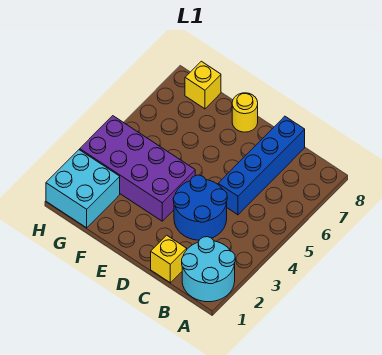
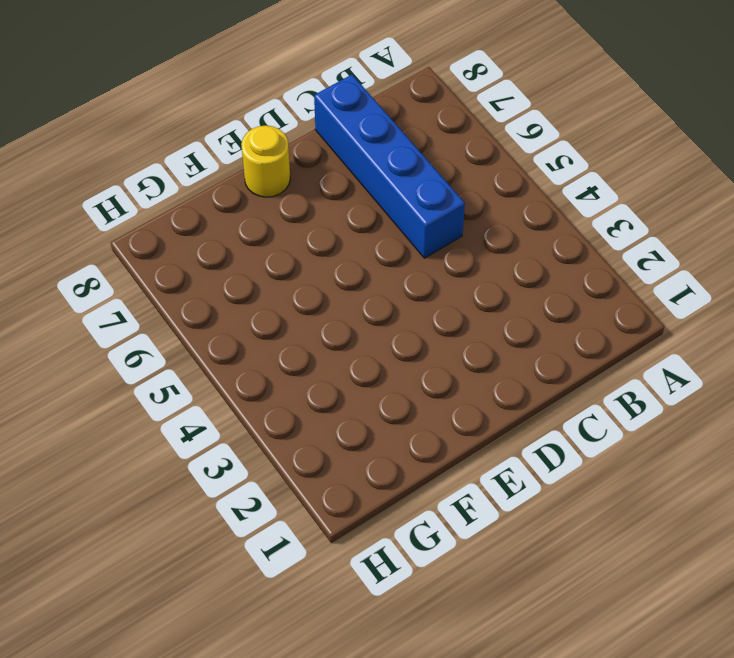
none -> cyan 2x2 round brick [182,237,235,302]
none -> yellow 1x1 brick [151,235,187,283]

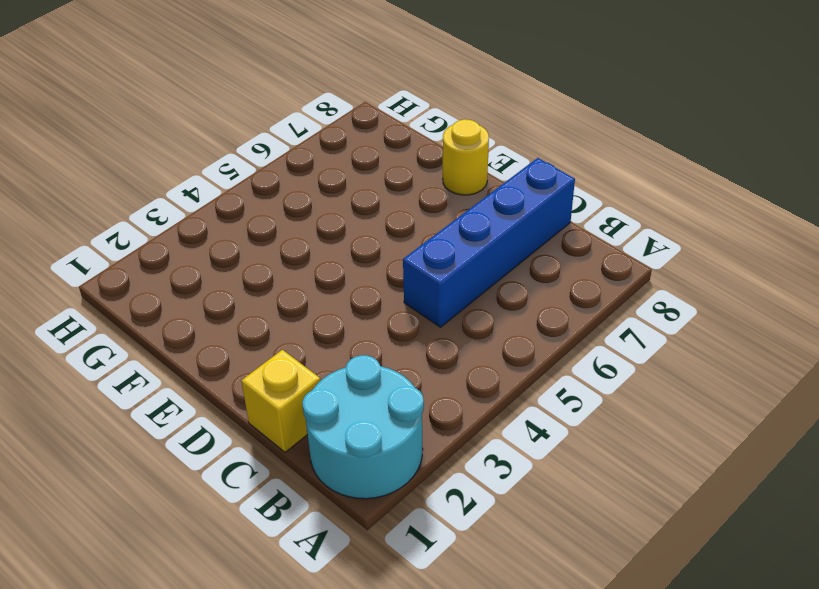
none -> blue 2x2 round brick [173,175,227,240]
none -> purple 2x4 brick [80,116,195,221]

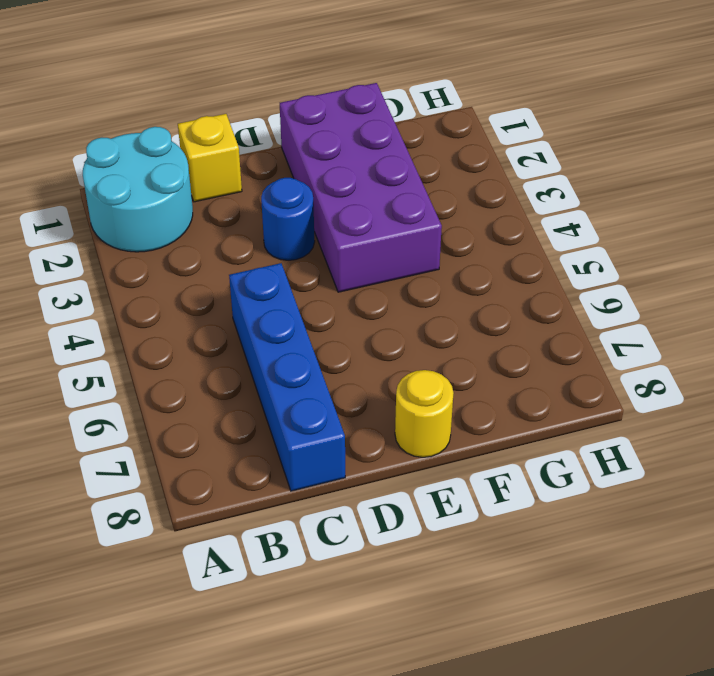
blue 1x1 round brick [261,178,315,260] -> blue 2x2 round brick [173,175,227,240]
purple 2x4 brick [280,83,442,292] -> purple 2x4 brick turned to [80,116,195,221]
none -> cyan 2x2 brick [46,150,120,228]
none -> yellow 1x1 brick [185,61,221,109]

